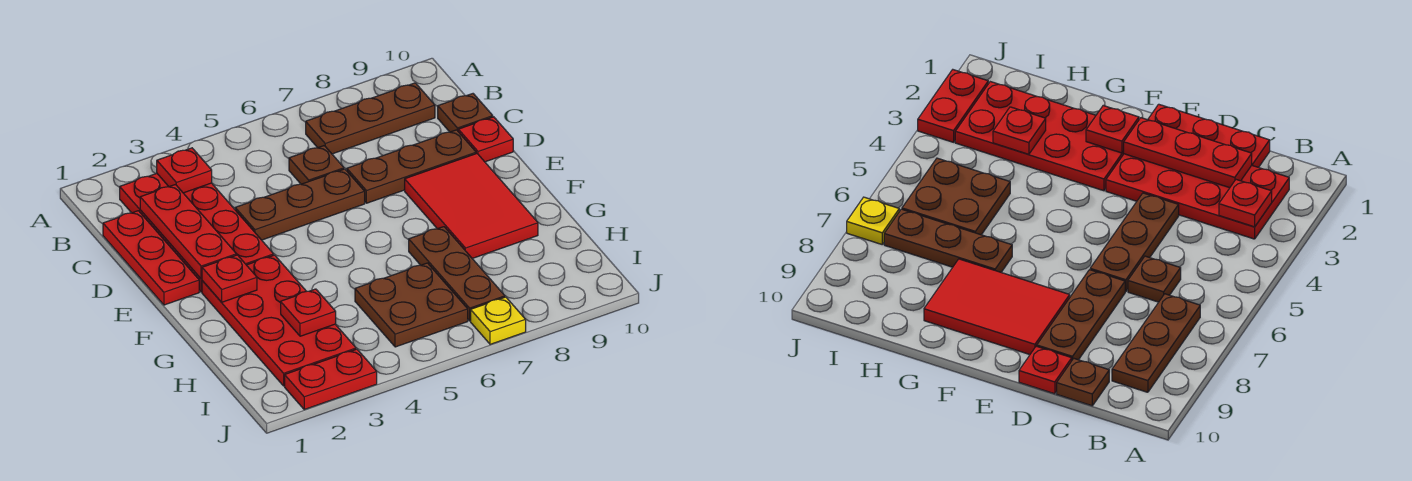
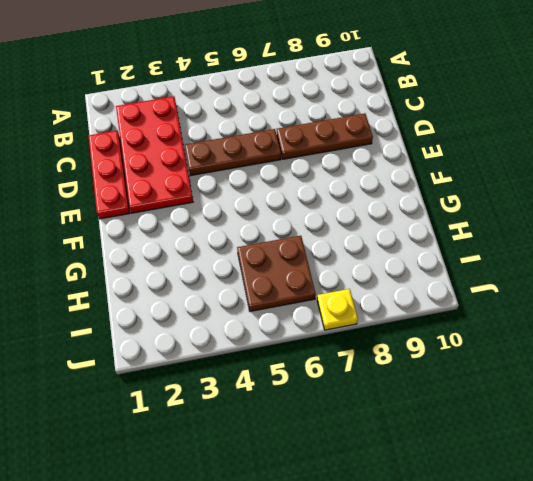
none -> brown 1x3 plate [306,83,435,154]
none -> brown 1x1 plate [289,146,344,184]
none -> brown 1x1 plate [438,94,493,132]

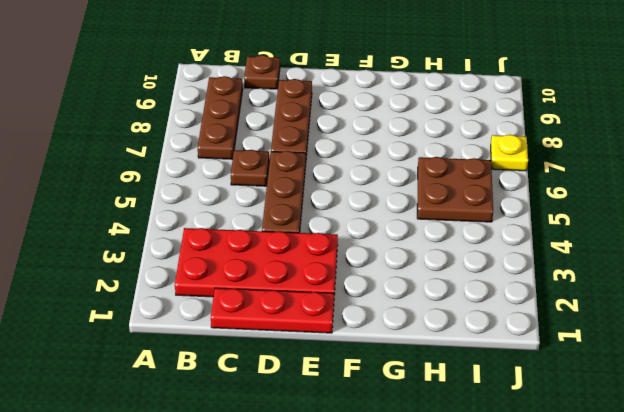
none -> red 1x1 plate [458,117,513,162]
none -> red 2x3 tile [405,153,538,259]
none -> red 2x4 plate [202,255,356,386]

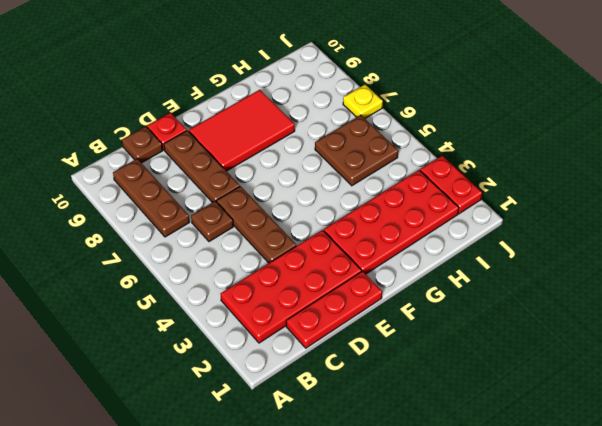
none -> brown 1x3 plate [409,227,505,321]
none -> red 1x1 plate [157,148,212,193]
none -> red 1x3 plate [140,185,236,279]

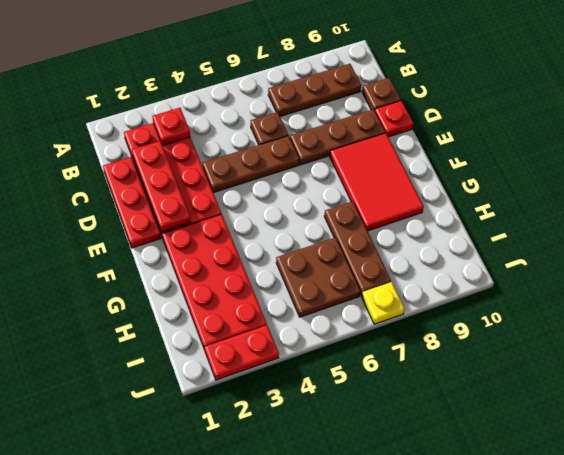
none -> red 1x1 plate [202,255,257,302]
none -> red 1x1 plate [281,289,336,336]

